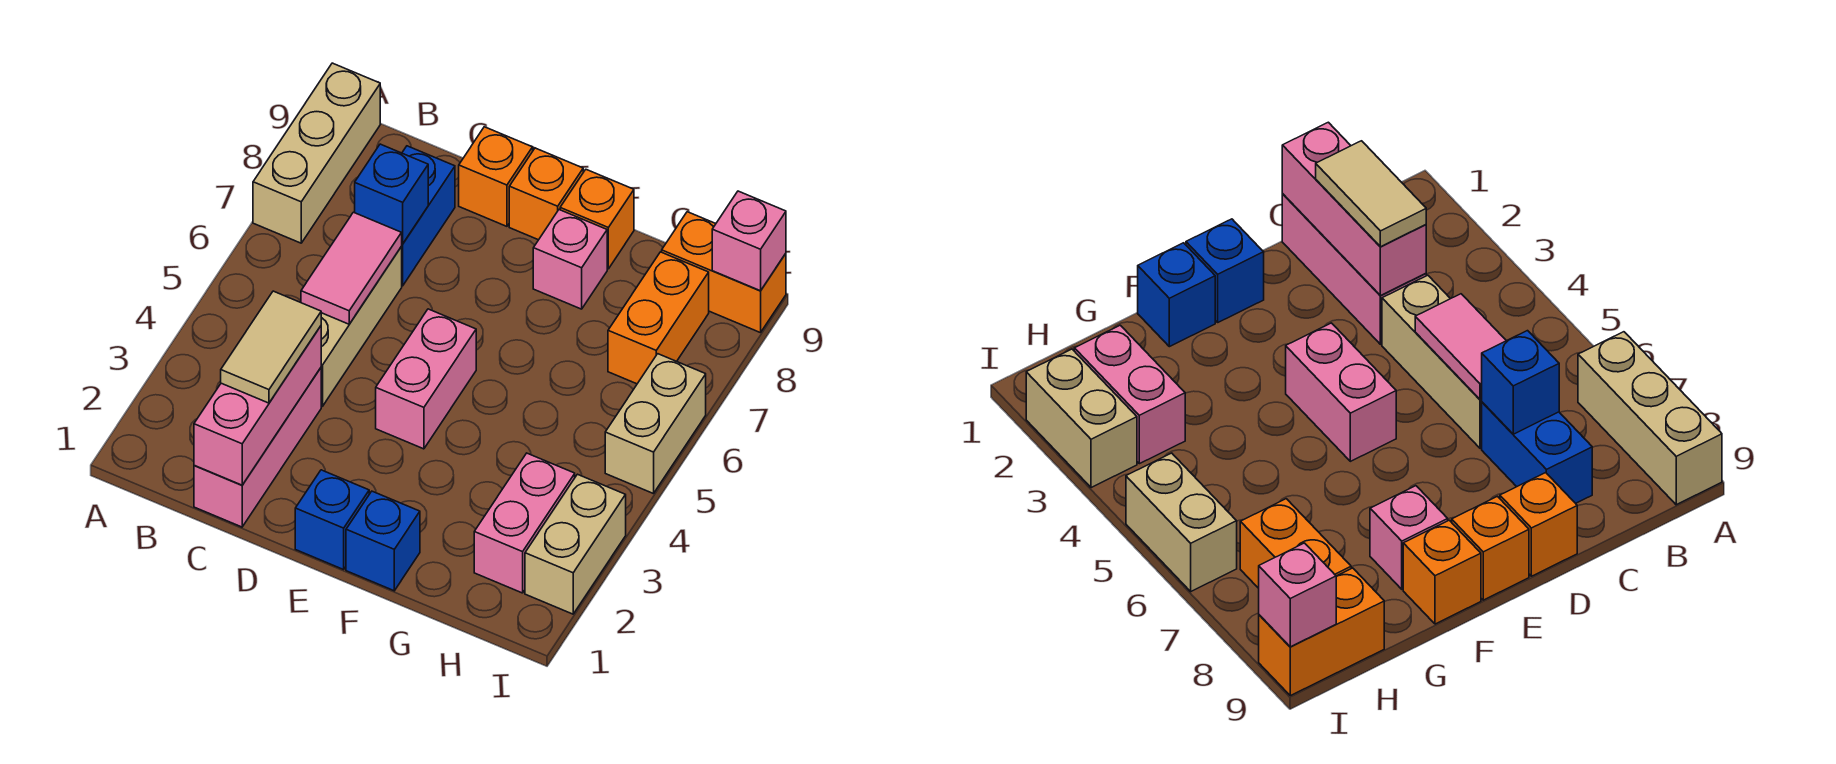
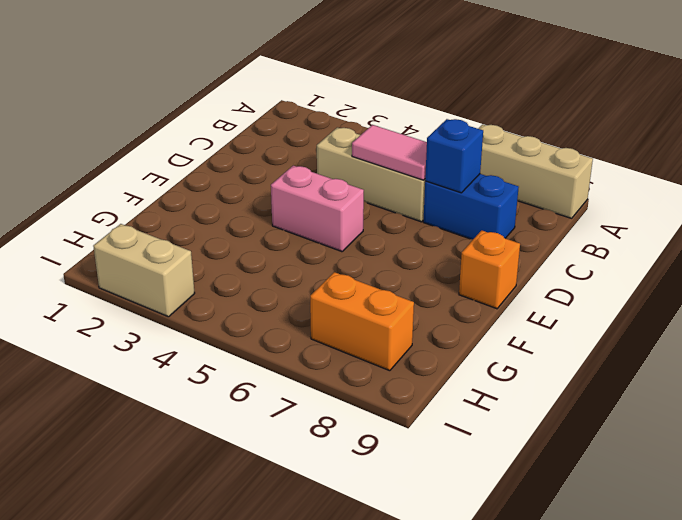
none -> pink 1x3 brick [194,368,321,527]
none -> orange 1x1 brick [459,127,533,226]
none -> blue 1x1 brick [295,470,369,570]

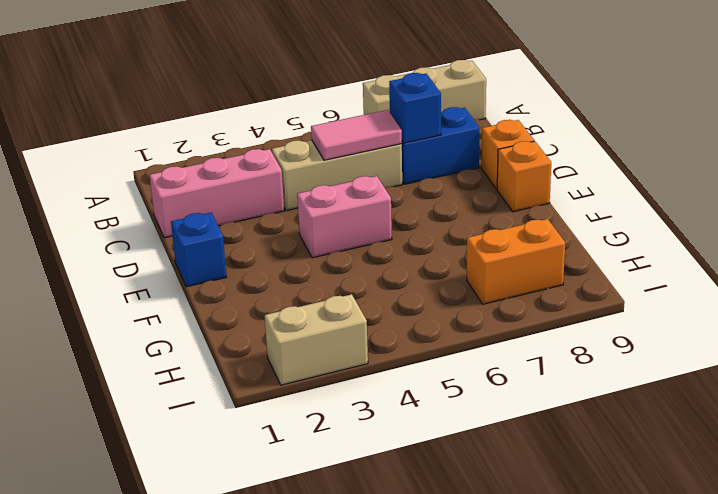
none -> blue 1x1 brick [346,491,420,591]
none -> pink 1x1 brick [533,210,607,309]
none -> orange 1x1 brick [560,170,634,269]

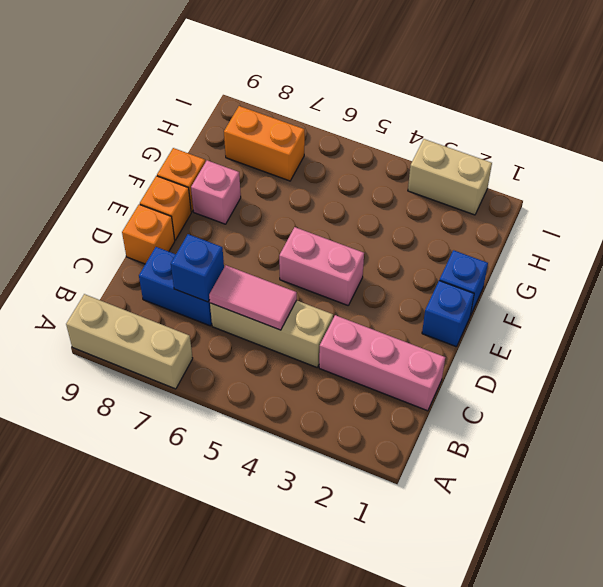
none -> pink 1x2 brick [474,453,575,593]
none -> orange 1x2 brick [662,212,786,333]
none -> tan 1x2 brick [605,354,706,494]

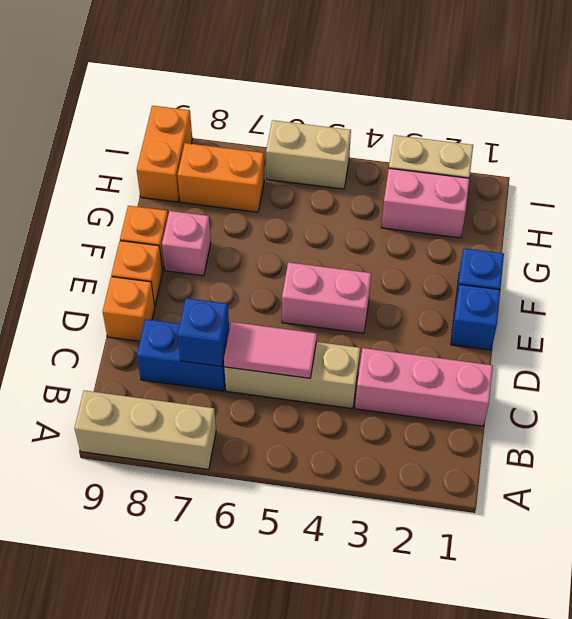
none -> pink 1x3 brick [194,326,321,485]
none -> pink 1x1 brick [712,191,786,291]
none -> tan 1x2 tile [221,291,321,403]

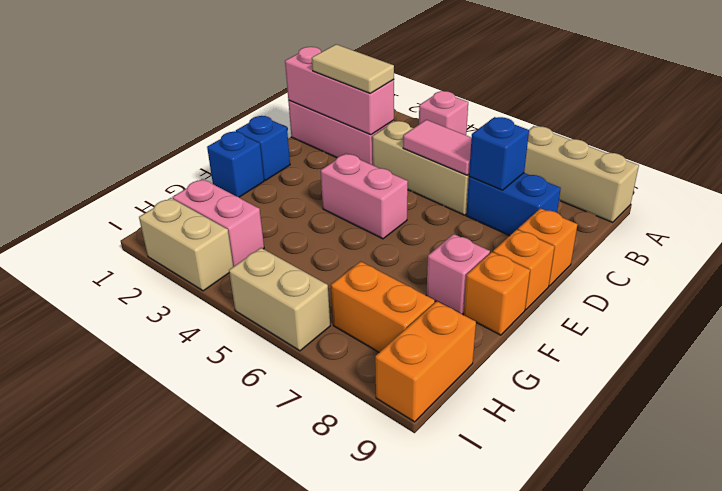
pink 1x1 brick [419,91,468,135] -> pink 1x1 brick moved to [712,191,786,291]

